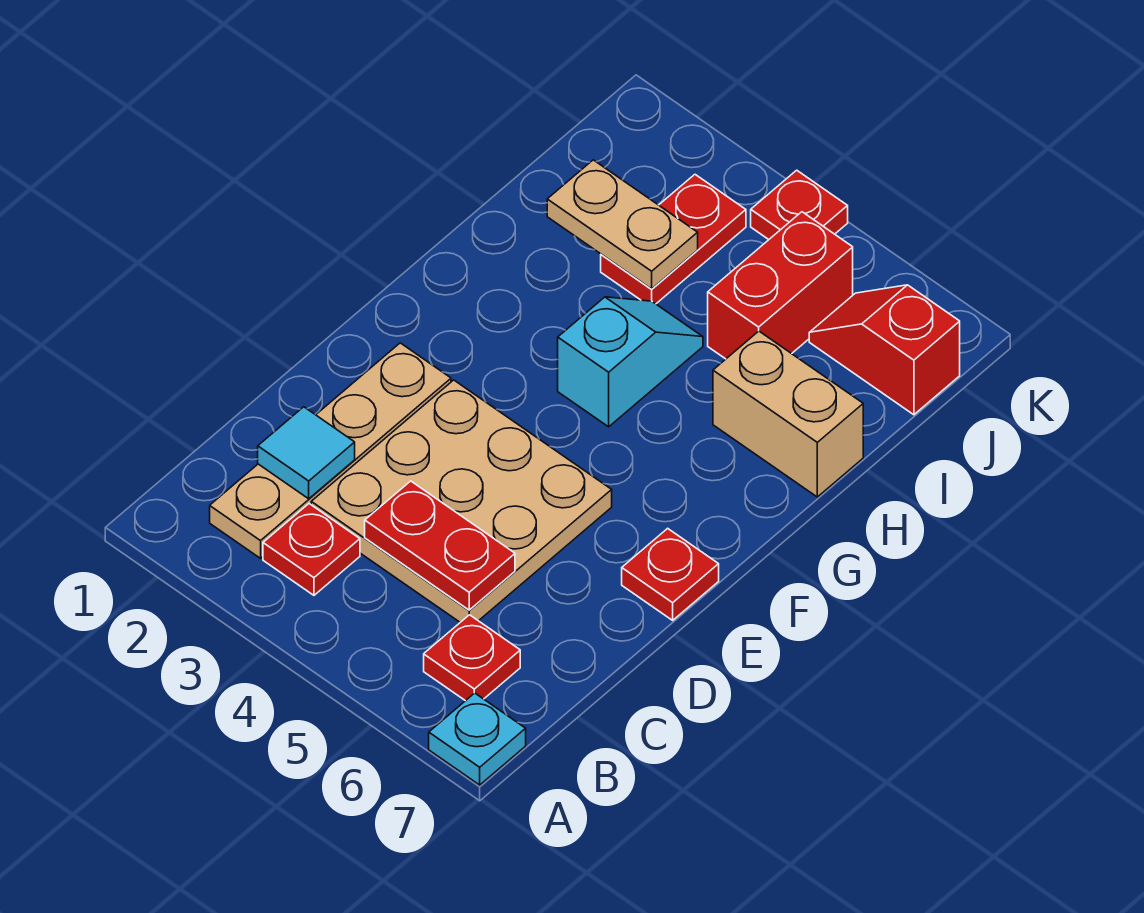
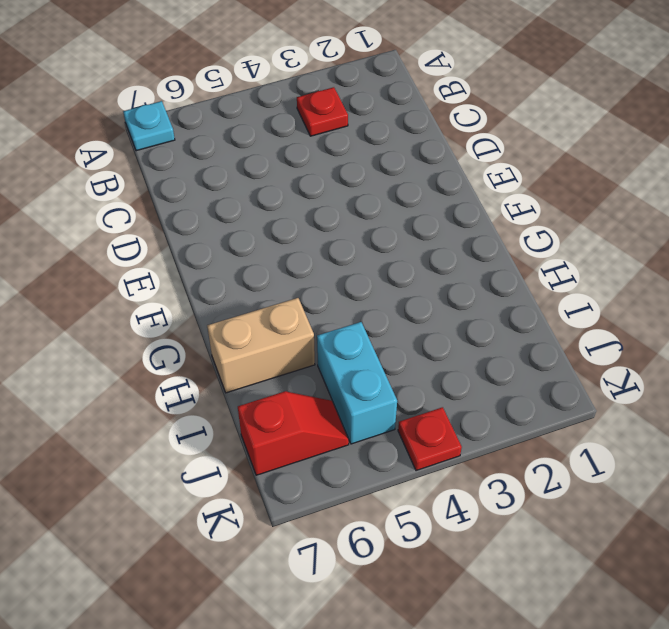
cyan 1x2 brick [317,322,397,444] -> red 1x2 brick [708,212,853,359]
none -> tan 1x4 plate [210,343,451,558]
none -> red 1x1 plate [424,615,520,701]
none -> tan 3x3 plate [311,380,612,622]

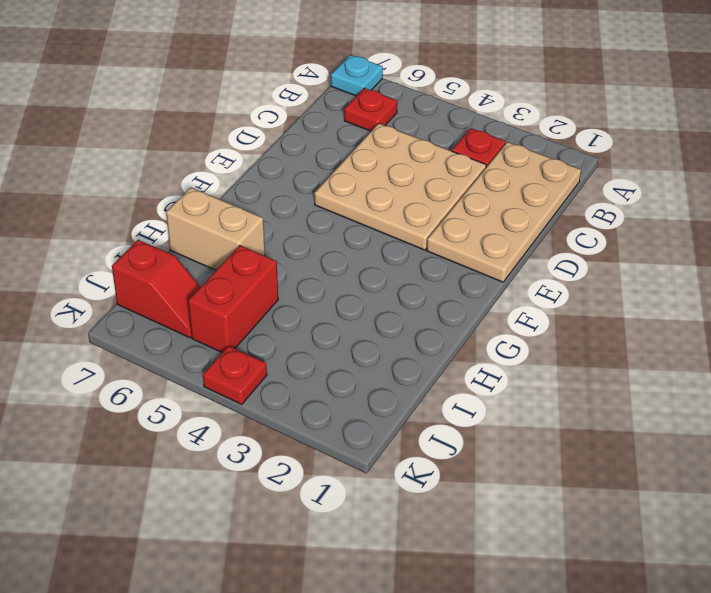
tan 2x4 plate [427,142,581,282] -> tan 1x4 plate [210,343,451,558]
none -> red 1x1 plate [622,528,719,620]
none -> cyan 1x2 slope [558,297,703,427]
none -> red 1x2 plate [601,175,746,304]

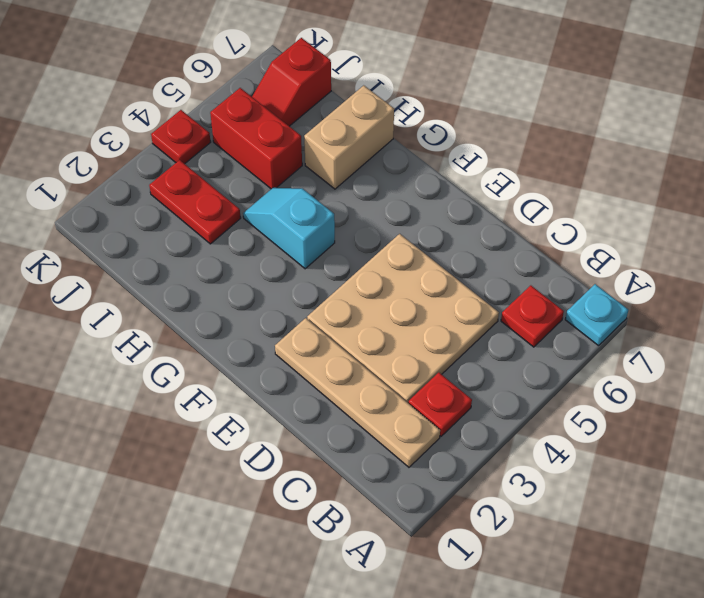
none -> red 1x1 plate [622,528,719,620]
none -> cyan 1x1 tile [258,407,355,499]
none -> red 1x2 plate [365,481,515,610]

